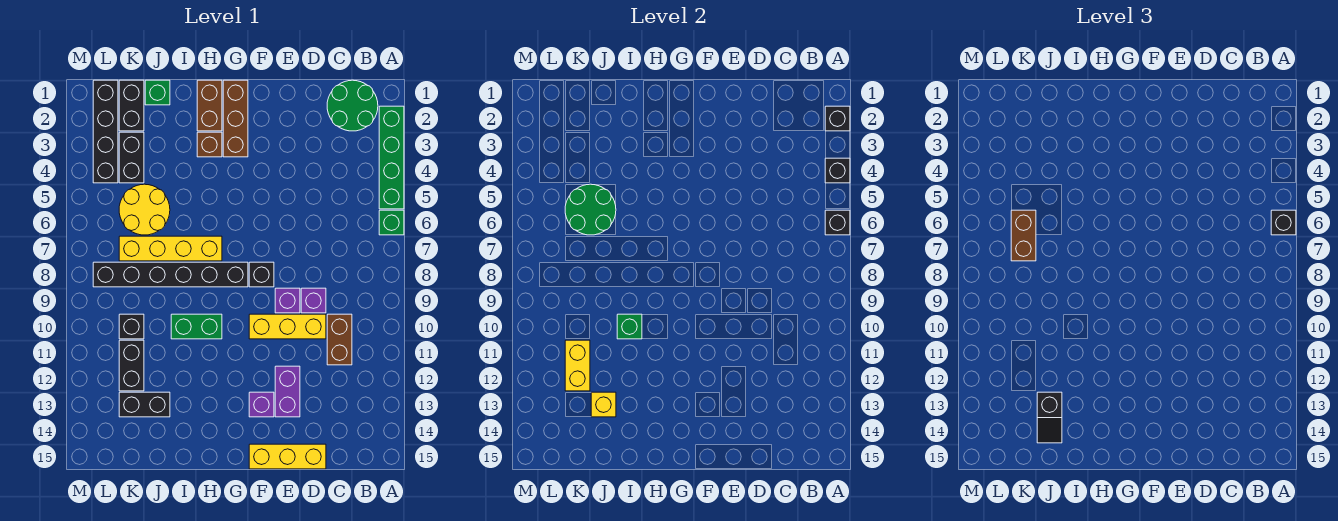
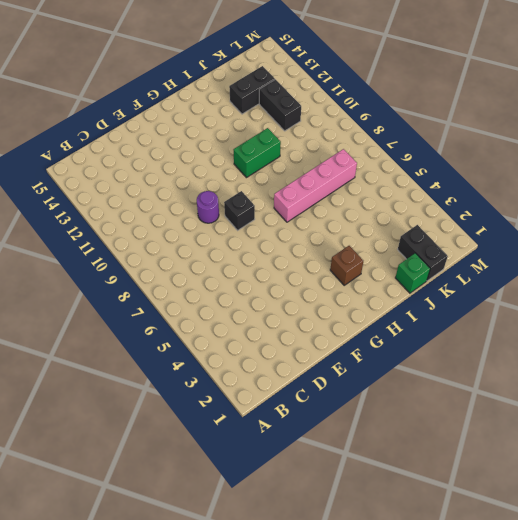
purple 1x1 round brick [197,191,219,223] -> purple 1x1 brick [275,288,300,313]
pink 1x4 brick [274,149,357,222] -> yellow 1x4 brick [119,236,222,261]
none -> green 1x4 brick [379,106,404,209]
none -> green 1x1 brick [379,210,404,235]
none -> green 2x2 round brick [327,80,378,131]
none -> brown 1x2 brick [327,314,352,365]

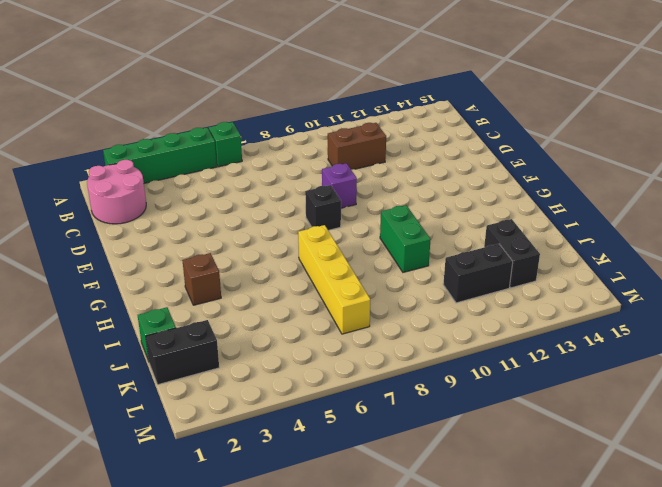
pink 2x2 round brick [87,160,146,224] -> green 2x2 round brick [327,80,378,131]
none -> purple 1x1 brick [301,288,326,313]
none -> yellow 1x3 brick [249,314,326,339]
none -> yellow 1x3 brick [249,444,326,469]
none -> purple 1x2 brick [275,366,300,417]

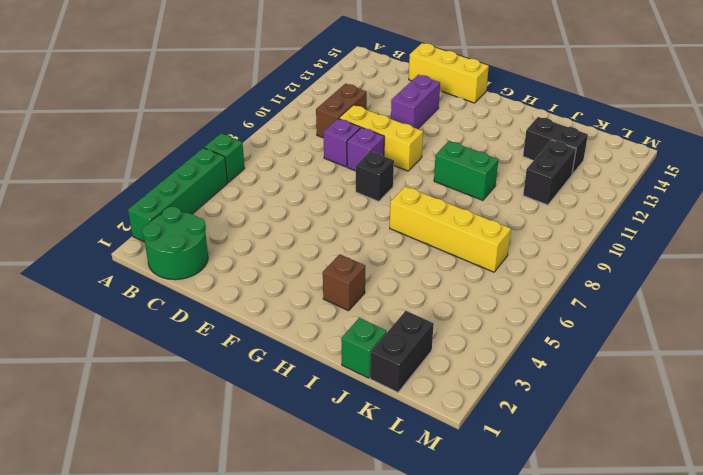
none -> purple 1x1 brick [249,392,274,417]
none -> brown 1x3 brick [223,80,248,157]
none -> black 1x6 brick [93,262,248,287]
none -> brown 1x2 brick [197,80,222,131]

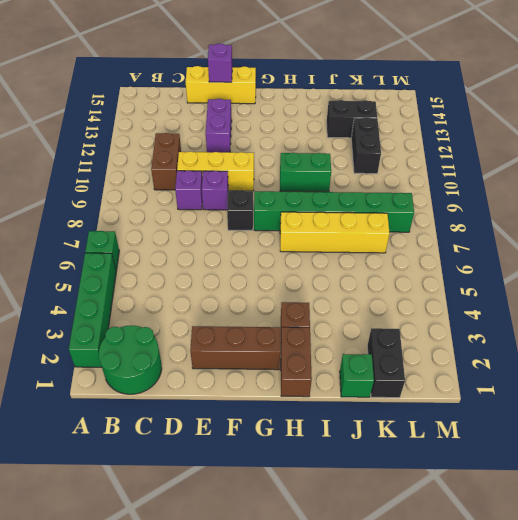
brown 1x3 brick [190,326,280,370] -> brown 1x3 brick turned to [223,80,248,157]
purple 1x1 brick [208,44,232,82] -> purple 1x1 brick moved to [249,392,274,417]
green 1x6 brick [254,191,414,232] -> black 1x6 brick [93,262,248,287]
none -> yellow 2x2 round brick [119,184,170,235]
none -> black 1x2 brick [119,132,144,183]
none -> black 1x1 brick [119,314,144,339]
none -> black 1x4 brick [93,80,118,183]

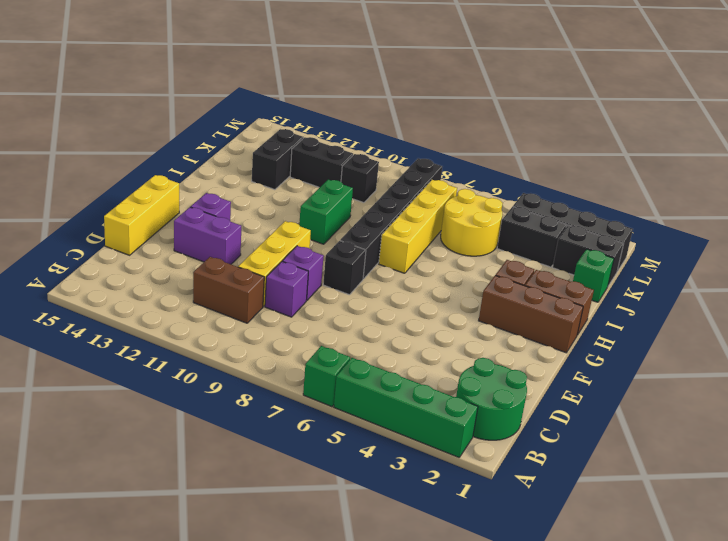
none -> black 1x1 brick [825,106,850,131]
none -> black 1x1 brick [825,158,850,183]
none -> black 1x1 brick [825,210,850,235]
none -> green 1x1 brick [617,314,642,339]

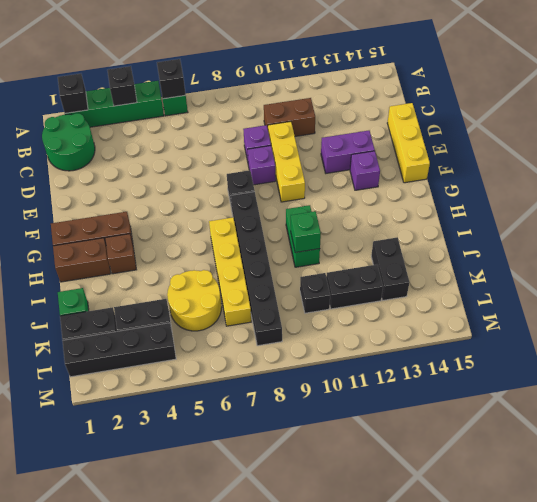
none -> green 2x2 round brick [565,184,616,235]
none -> yellow 1x1 brick [591,392,616,417]
none -> yellow 1x2 brick [565,340,590,391]
none -> black 1x1 brick [1271,210,1296,235]

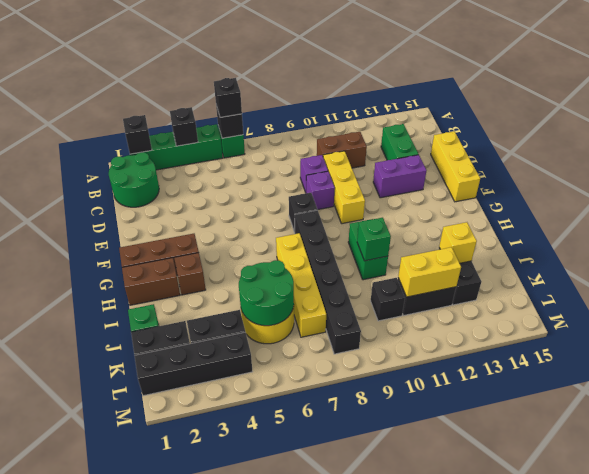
green 1x2 brick [381,124,419,160] -> none
none -> purple 1x1 brick [249,392,274,417]
none -> black 1x2 slope [1037,392,1062,443]
none -> brown 1x2 brick [1011,210,1036,261]

